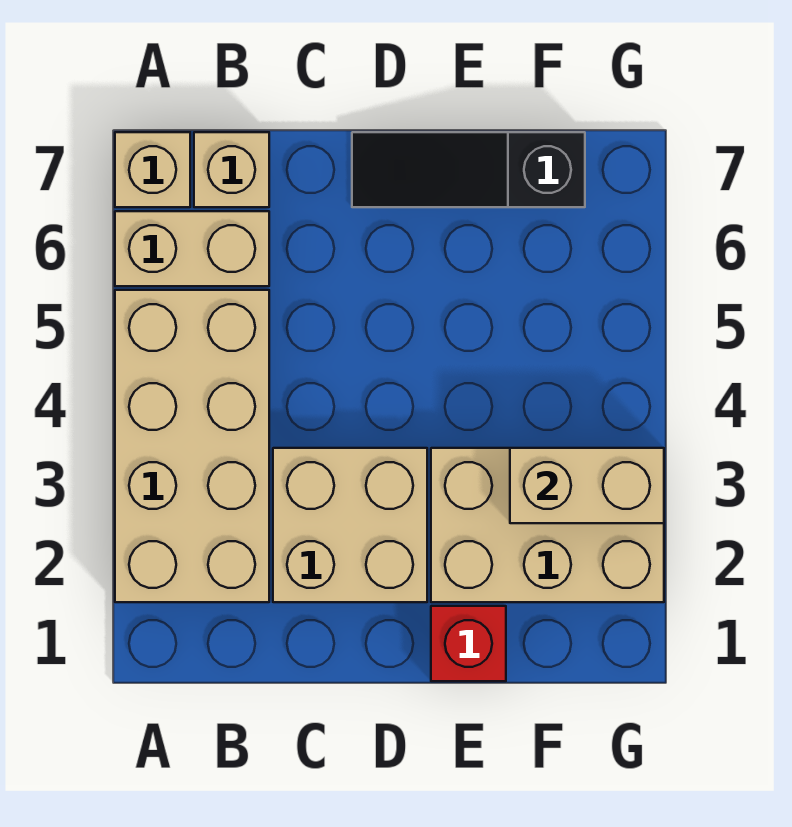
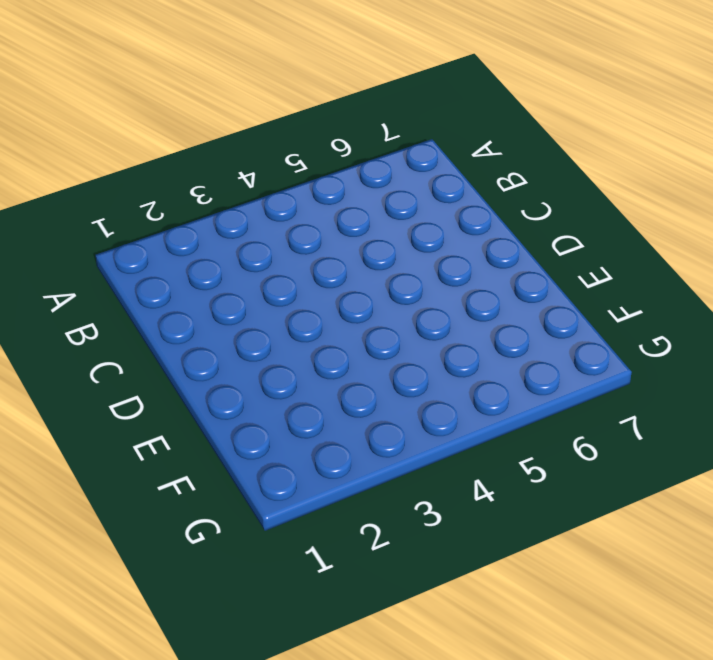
none -> tan 2x4 brick [115,290,269,602]
none -> tan 1x2 brick [115,211,269,286]

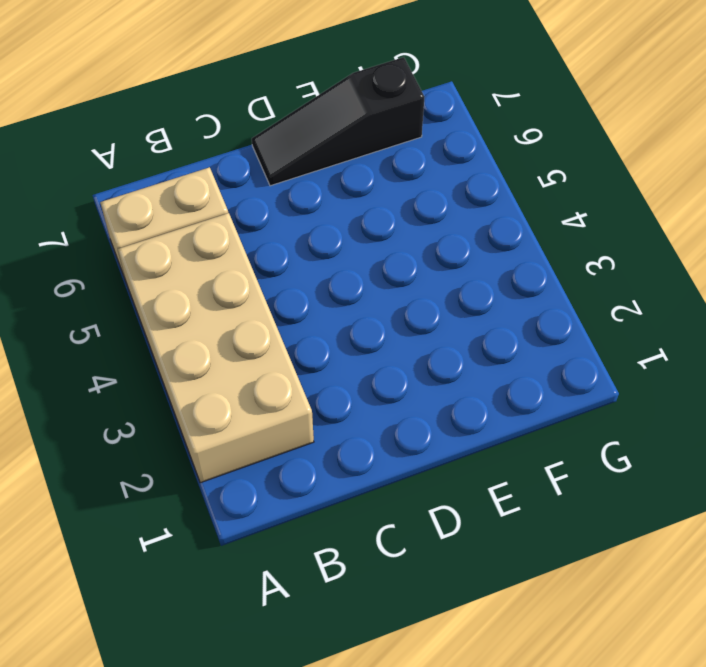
none -> tan 1x1 brick [115,132,190,207]
none -> tan 1x1 brick [194,132,269,207]

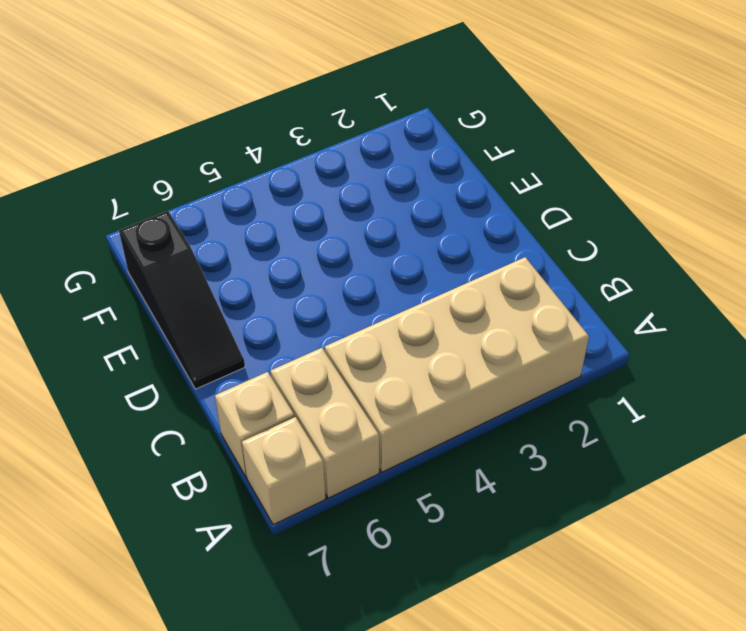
none -> tan 2x2 brick [273,448,427,602]
none -> red 1x1 brick [431,606,506,681]

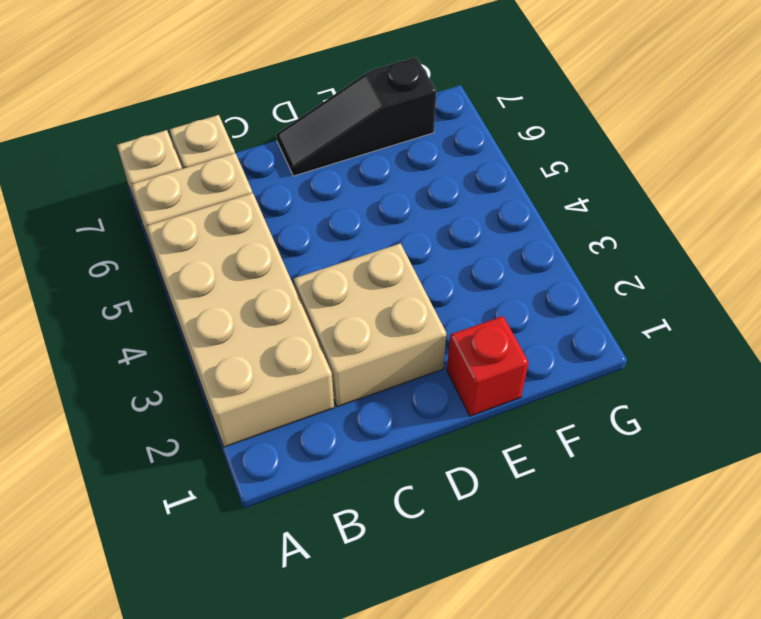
none -> tan 2x3 brick [431,448,664,602]
none -> tan 1x2 brick [510,448,664,523]

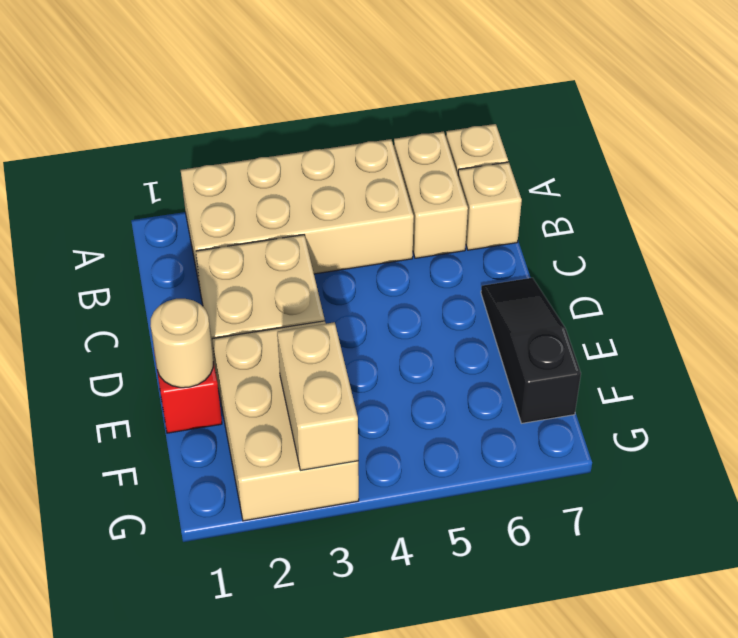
tan 1x1 round brick [151,299,213,388] -> none

